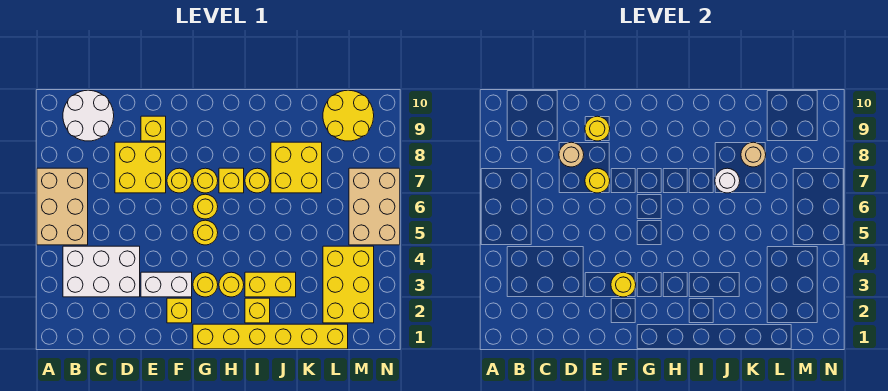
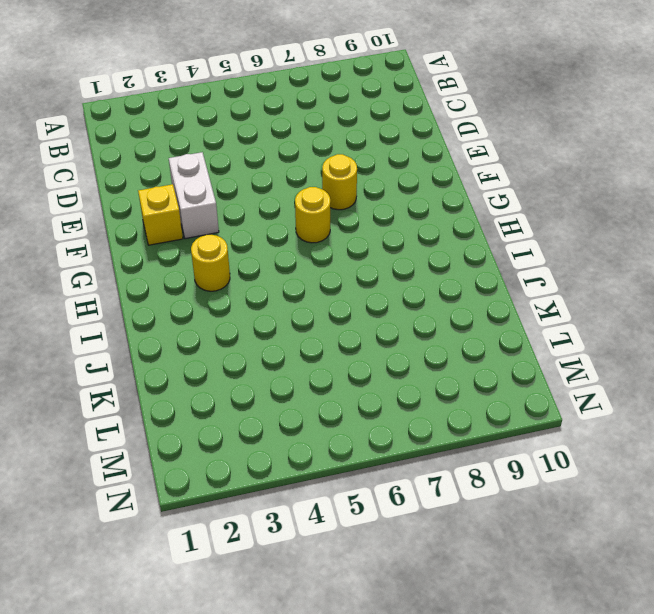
none -> tan 2x3 brick [37,168,88,245]
none -> white 2x3 brick [63,246,140,297]
none -> white 2x2 round brick [63,90,114,141]

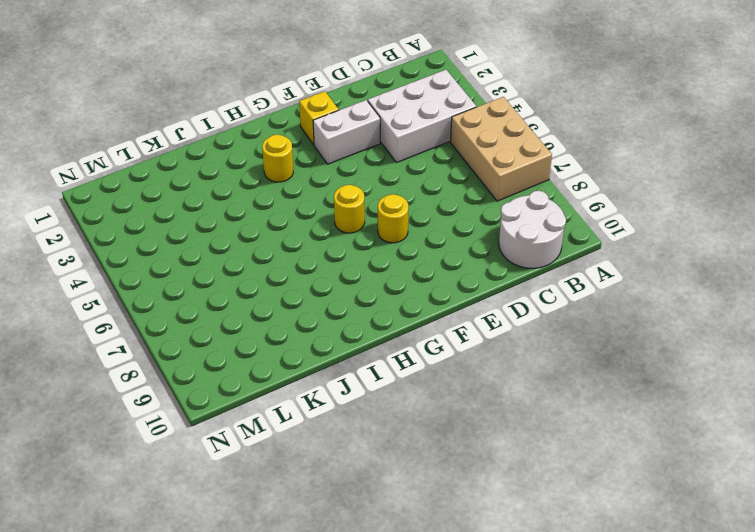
none -> yellow 2x2 brick [115,142,166,193]
none -> yellow 1x1 brick [141,116,166,141]
none -> yellow 1x6 brick [193,324,348,349]

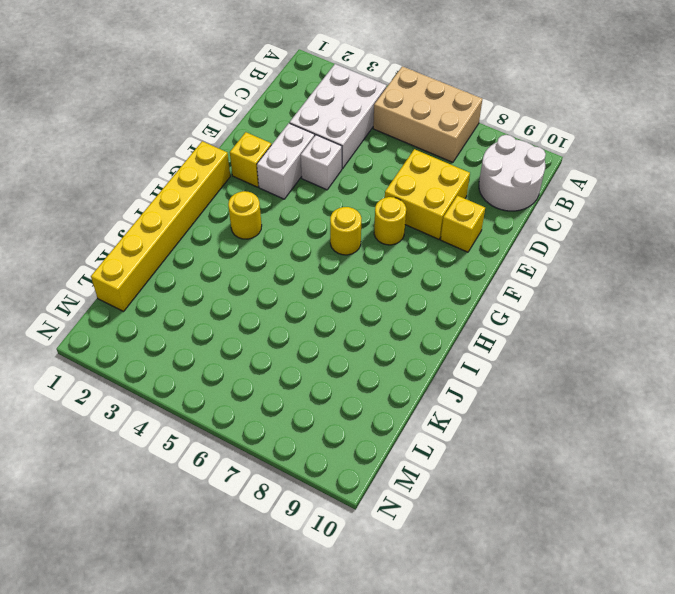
white 1x1 brick [301,135,342,190] -> none
none -> yellow 1x1 round brick [193,272,218,297]
none -> yellow 1x1 round brick [193,220,218,245]
none -> yellow 1x1 round brick [193,168,218,193]

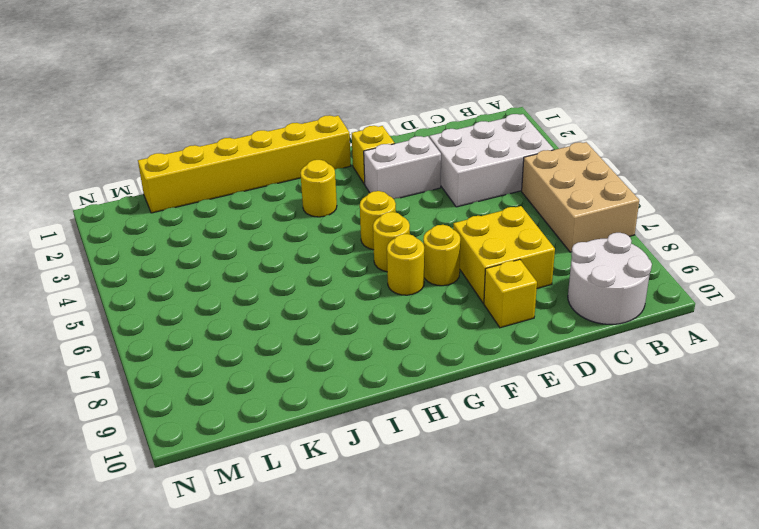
none -> yellow 1x1 round brick [193,272,218,297]
none -> yellow 1x1 brick [219,168,244,193]
none -> yellow 1x1 brick [245,298,270,323]

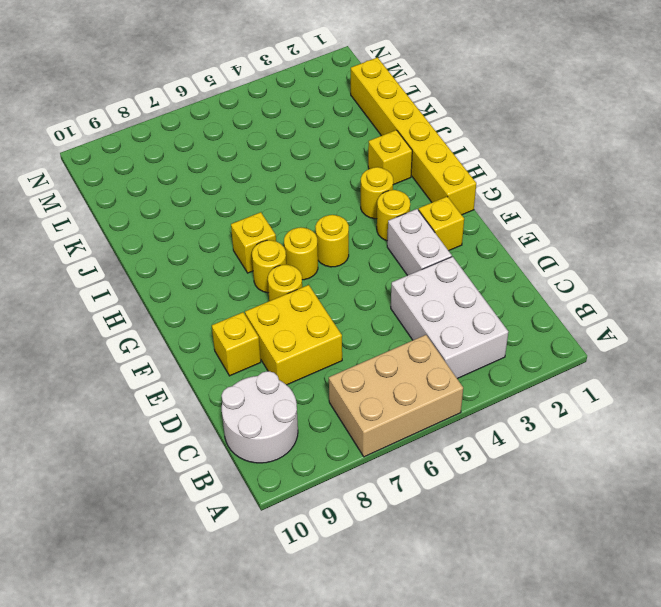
none -> yellow 1x2 brick [245,272,296,297]
none -> yellow 1x1 round brick [245,168,270,193]
none -> yellow 2x2 brick [271,142,322,193]

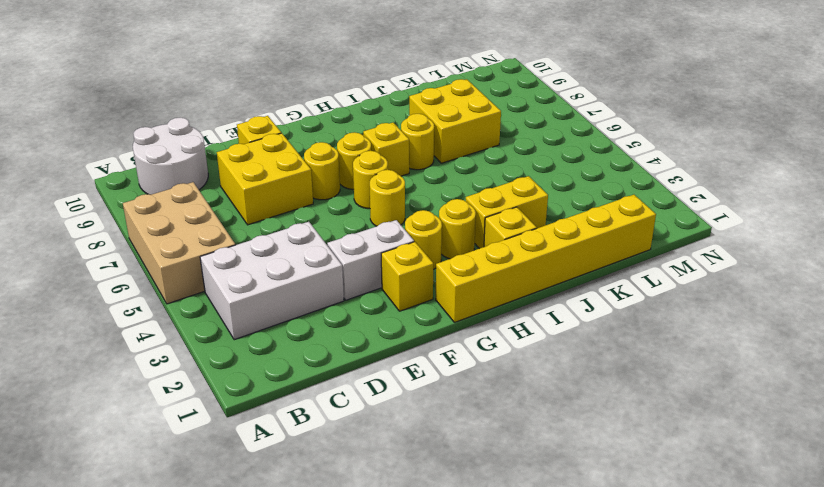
none -> yellow 2x3 brick [323,246,374,323]
none -> yellow 2x2 round brick [323,90,374,141]
none -> tan 2x3 brick [349,168,400,245]

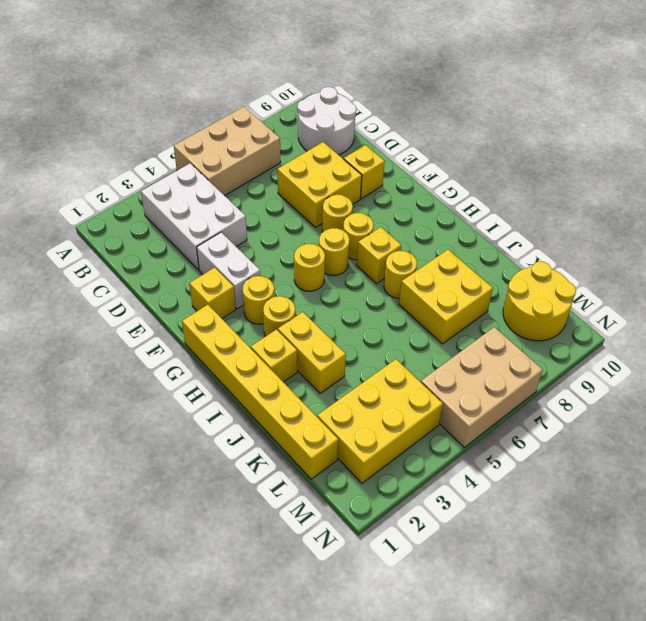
none -> tan 1x1 round brick [559,142,584,167]
none -> yellow 1x1 round brick [585,168,610,193]
none -> yellow 1x1 round brick [585,116,610,141]

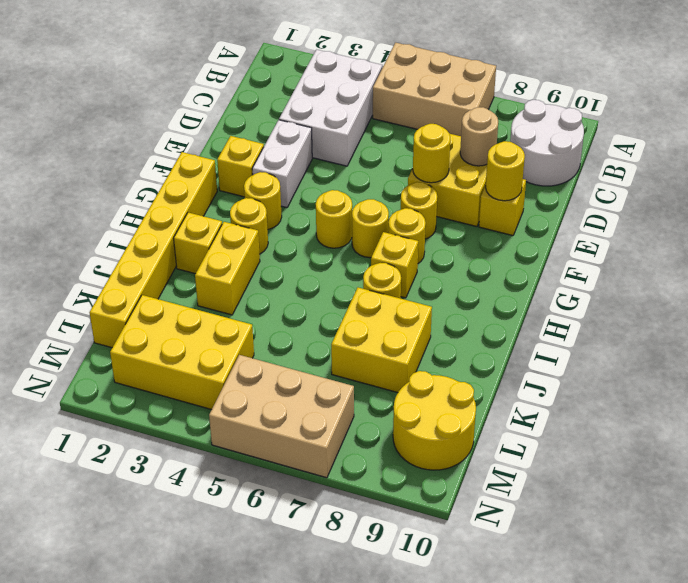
none -> yellow 1x1 round brick [611,272,636,297]
none -> white 1x1 round brick [715,168,740,193]
none -> tan 1x1 round brick [741,142,766,167]

